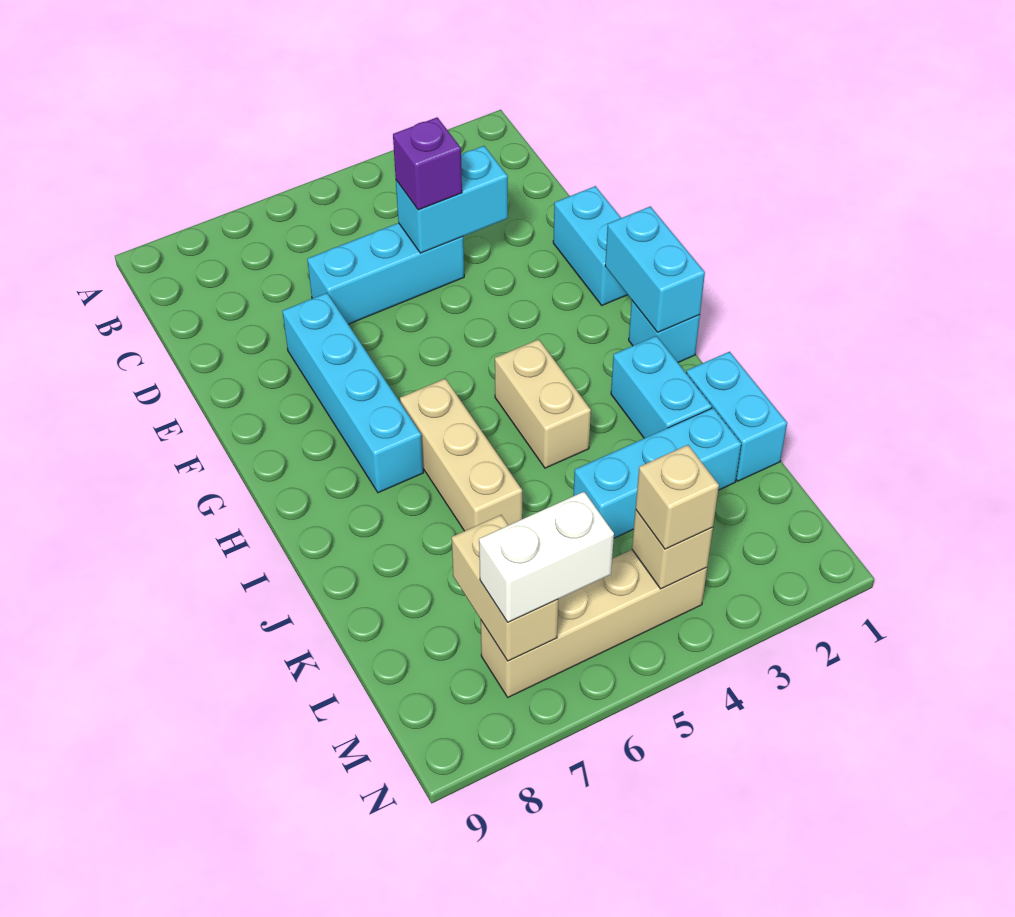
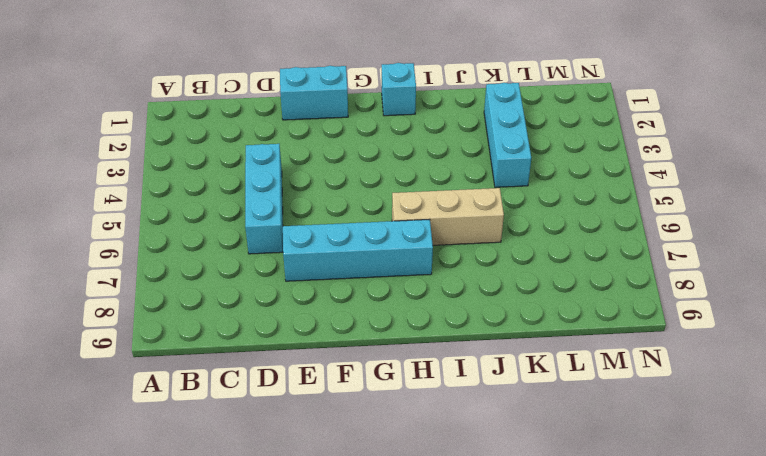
none -> tan 1x2 brick [495,339,591,468]
none -> cyan 1x2 brick [611,336,712,438]
none -> cyan 1x2 brick [686,352,787,481]

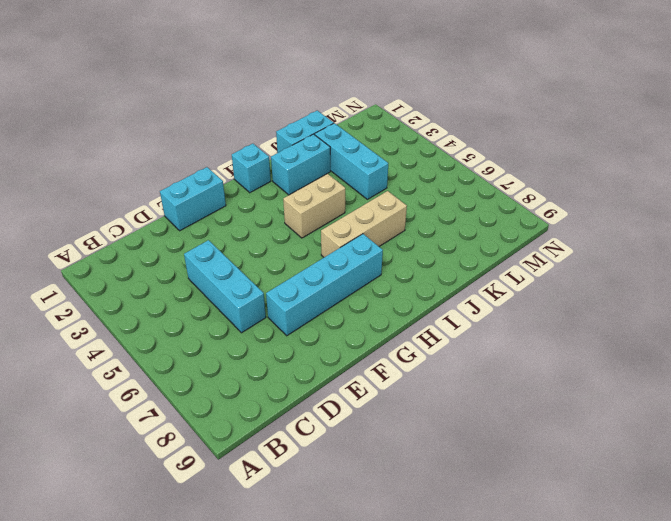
none -> tan 1x4 brick [481,550,707,697]
none -> cyan 1x2 brick [396,146,508,253]
none -> cyan 1x2 brick [605,206,705,332]

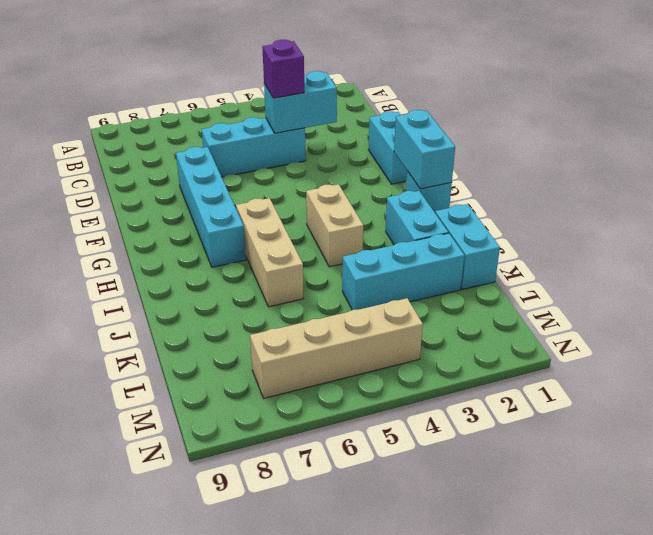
none -> tan 1x2 brick [452,515,558,661]
none -> tan 1x1 brick [632,510,713,589]
none -> tan 1x1 brick [636,445,719,549]

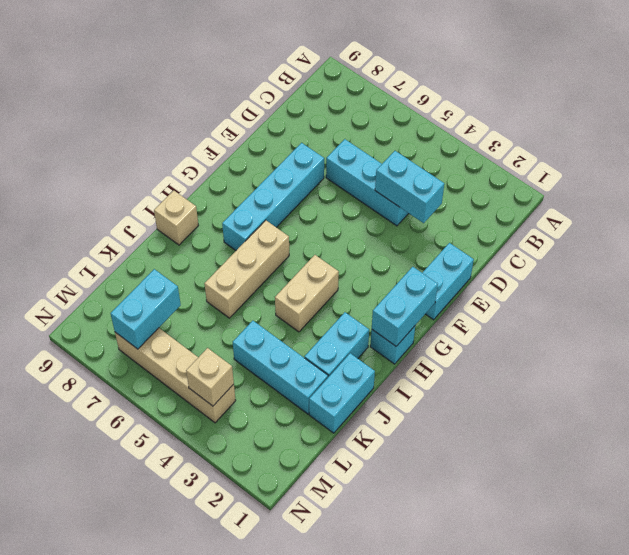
tan 1x1 brick [154,191,198,245] -> tan 1x1 brick moved to [636,445,719,549]
cyan 1x2 brick [111,269,181,349] -> tan 1x2 brick [452,515,558,661]
none -> purple 1x1 brick [393,117,462,210]
none -> white 1x2 brick [479,492,614,622]

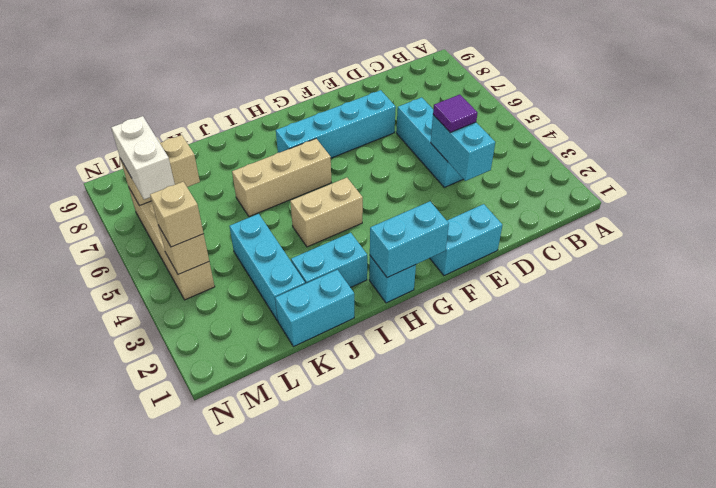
purple 1x1 tile [433,94,477,132] -> purple 1x1 brick [393,117,462,210]

